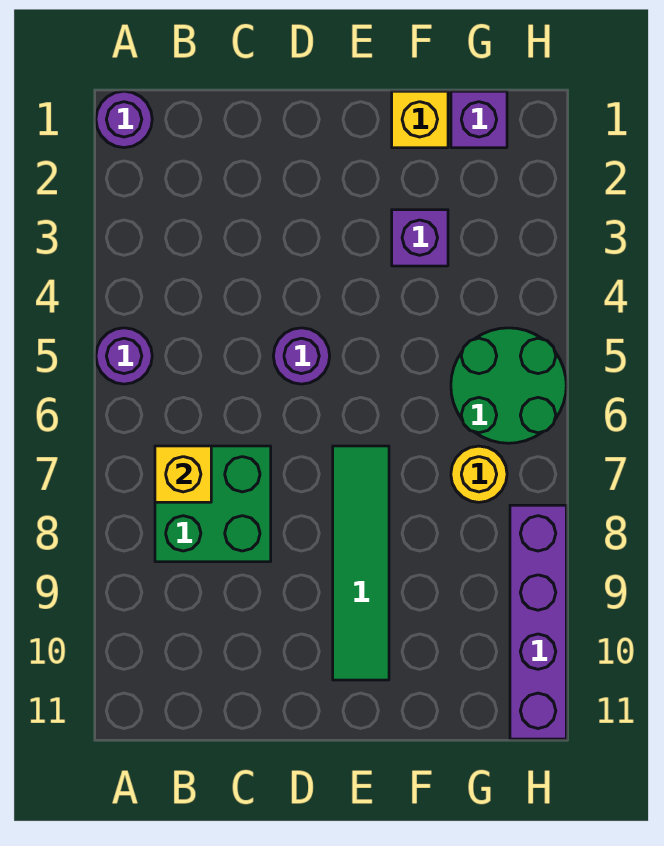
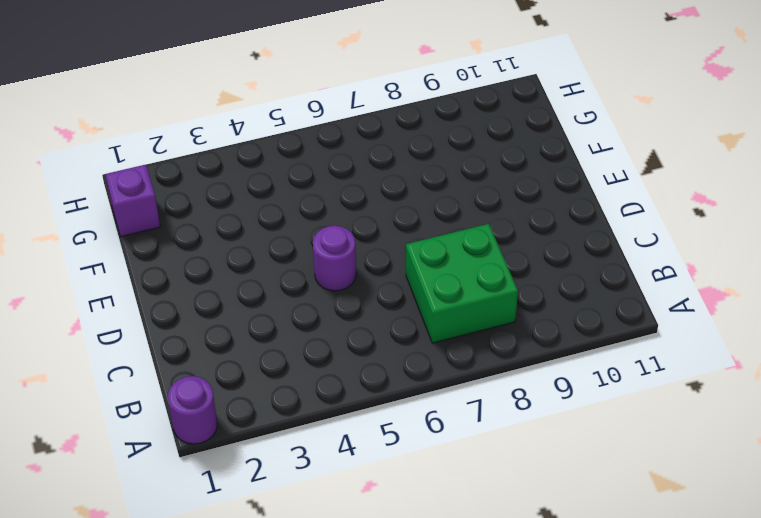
none -> purple 1x1 round brick [96,328,152,384]
none -> green 1x4 tile [333,446,389,680]
none -> yellow 1x1 brick [392,91,448,148]

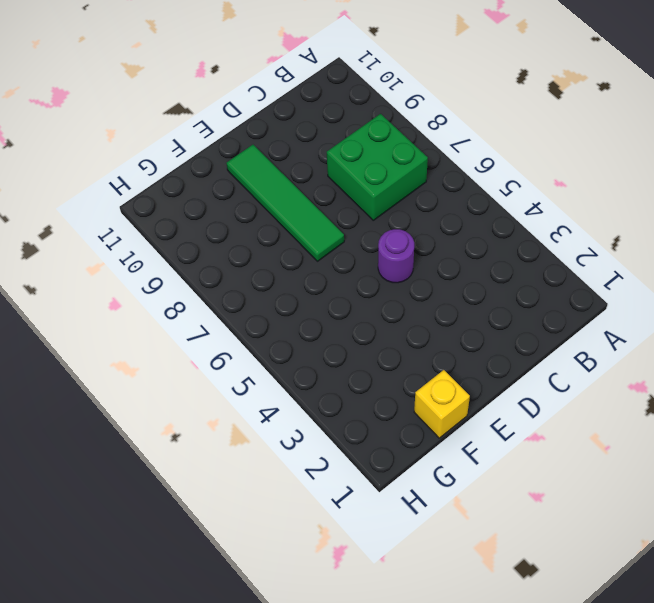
none -> purple 1x1 round brick [96,91,152,148]
none -> purple 1x1 round brick [96,328,152,384]
none -> purple 1x1 brick [392,210,448,266]

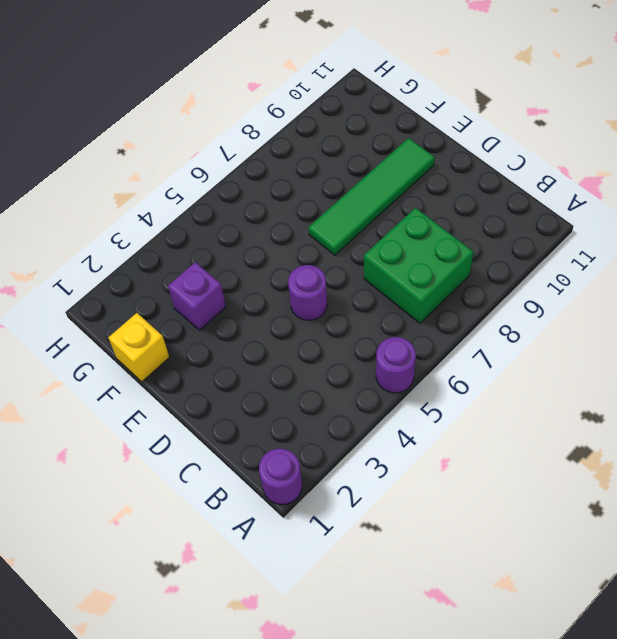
none -> purple 1x1 brick [451,91,507,148]
none -> green 2x2 round brick [451,328,566,443]
none -> yellow 1x1 round brick [451,446,507,502]

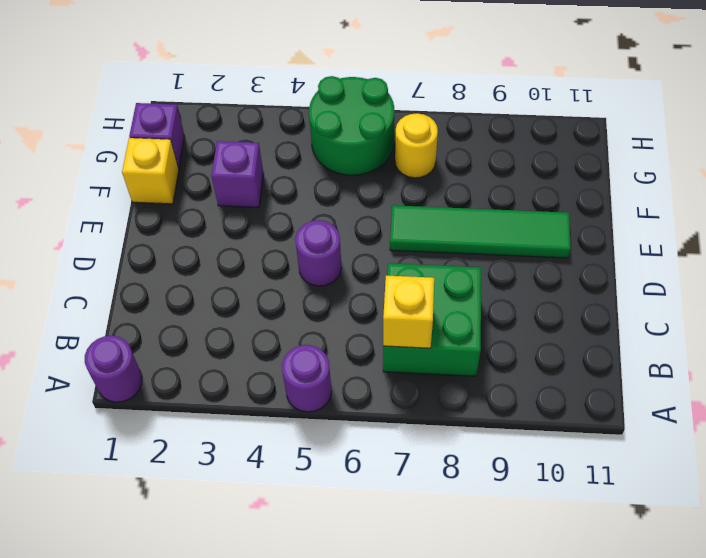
none -> purple 1x4 brick [510,505,566,739]

